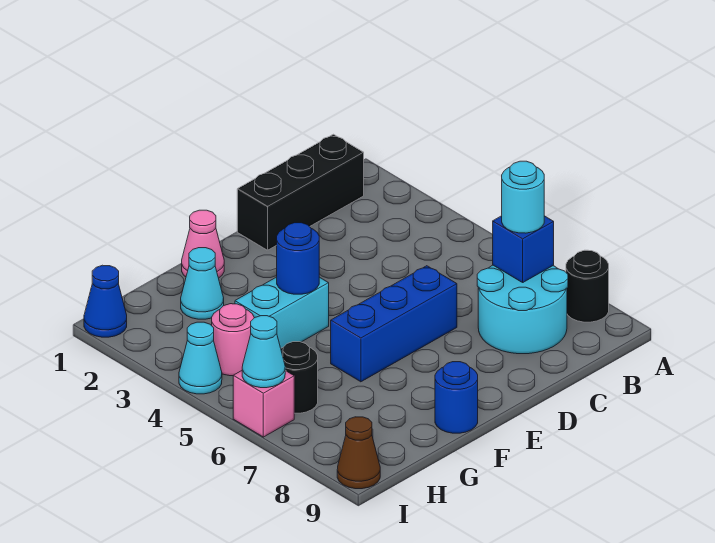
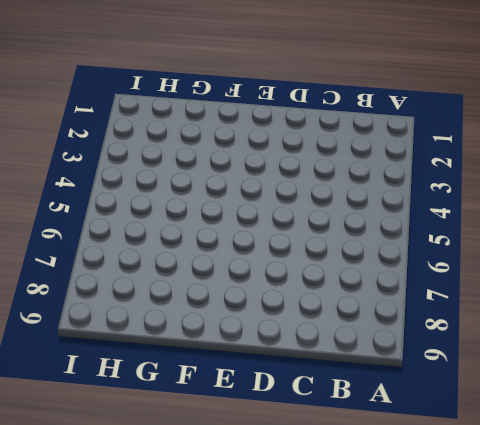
none -> black 1x1 round brick [566,250,609,322]
none -> black 1x3 brick [237,134,364,250]
none -> cyan 2x2 round brick [477,265,568,354]

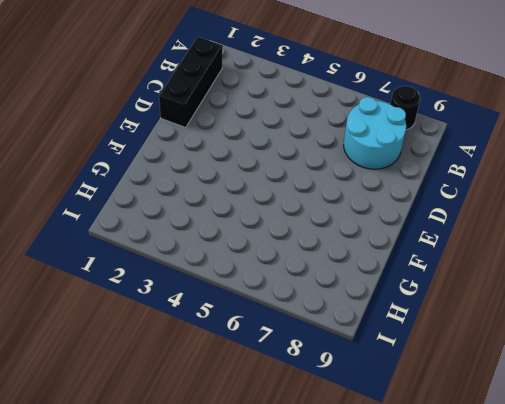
none -> blue 1x3 brick [331,266,457,382]
none -> pink 1x1 cone [182,210,224,278]
none -> cyan 1x2 brick [235,277,329,348]

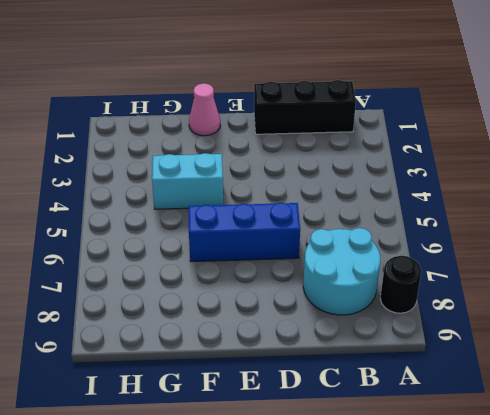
none -> blue 1x1 round brick [435,362,478,433]
none -> cyan 1x1 cone [181,248,224,319]
none -> pink 1x1 round brick [212,304,254,376]

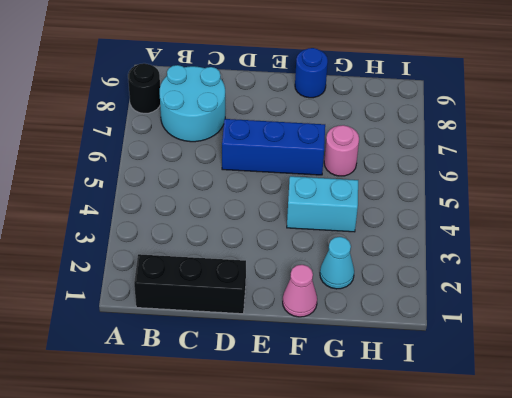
pink 1x1 round brick [324,125,359,176] -> pink 1x1 round brick moved to [212,304,254,376]
none -> black 1x1 round brick [281,342,318,413]
none -> blue 1x1 cone [84,265,127,337]
none -> cyan 1x1 cone [179,322,222,394]

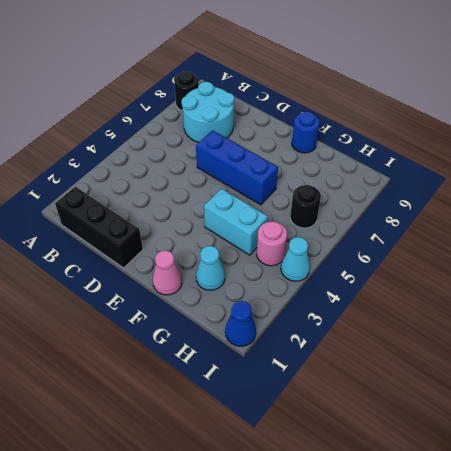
none -> pink 1x1 brick [233,371,294,437]
none -> brown 1x1 cone [337,417,380,489]
none -> blue 1x1 brick [493,216,554,282]

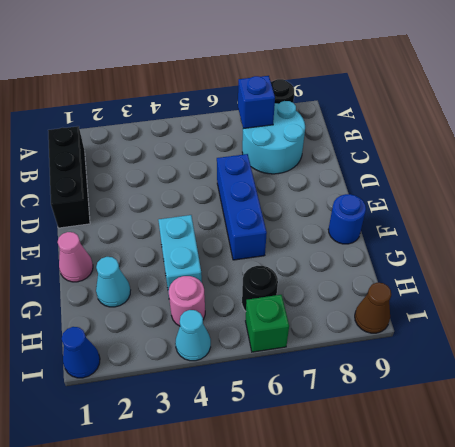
green 1x1 brick [246,295,289,352] -> pink 1x1 brick [233,371,294,437]
none -> blue 1x1 round brick [277,223,319,294]
none -> cyan 1x1 cone [242,316,285,388]
none -> cyan 1x1 round brick [502,161,544,233]

